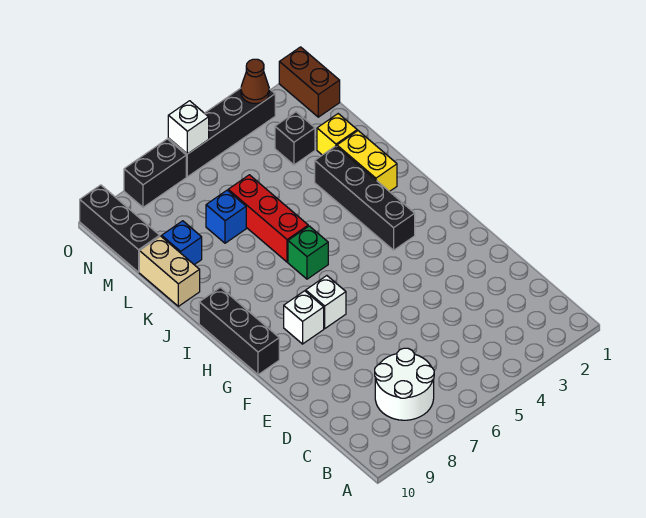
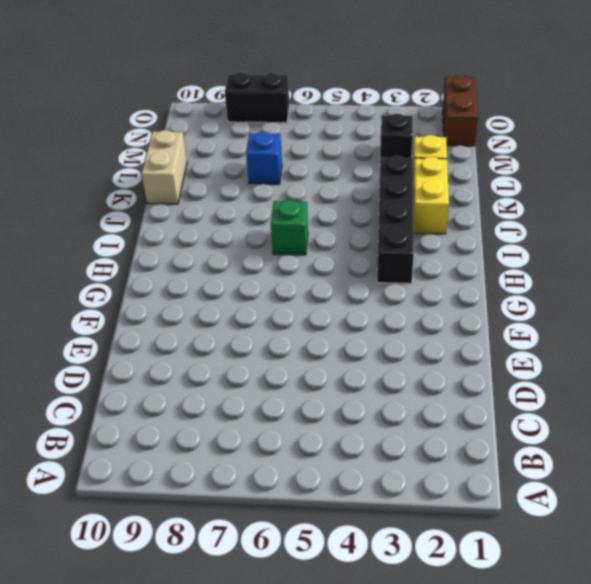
none -> white 2x2 round brick [375,348,434,420]
none -> white 1x1 brick [306,276,346,328]
none -> white 1x1 brick [284,291,324,344]

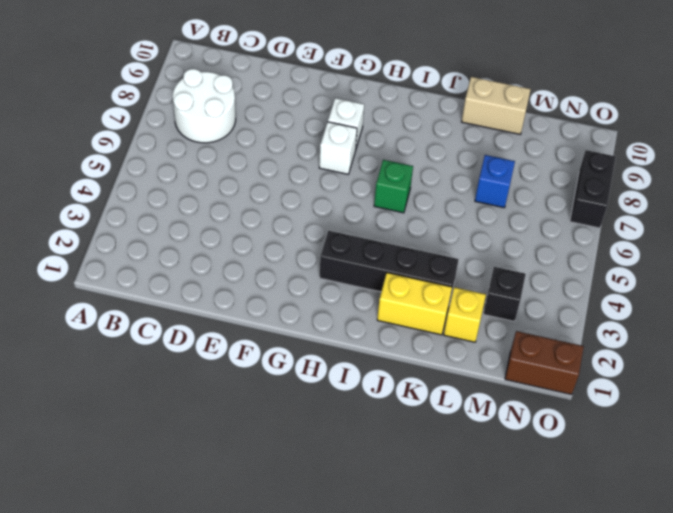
none -> black 1x3 brick [199,287,279,375]
none -> red 1x3 brick [228,175,308,262]
none -> blue 1x1 brick [162,221,202,265]

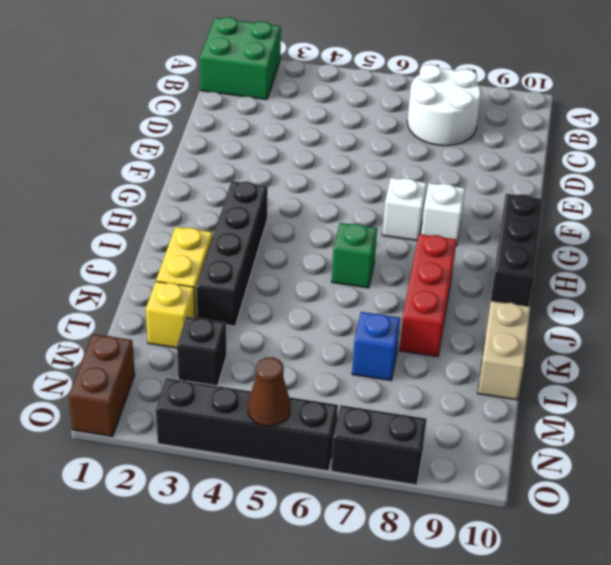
green 2x2 brick [200,17,281,100] -> none
red 1x3 brick [399,234,456,357] -> red 1x3 brick moved to [228,175,308,262]
brown 1x1 cone [248,357,291,426] -> brown 1x1 cone moved to [241,59,269,104]
none -> blue 1x1 brick [162,221,202,265]
none -> black 1x3 brick [80,185,160,272]
none -> white 1x1 brick [168,101,209,154]

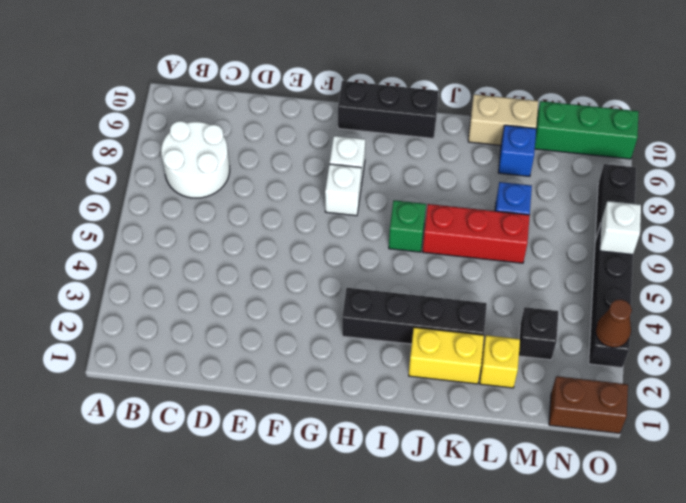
green 1x3 brick [535,101,639,159] -> black 1x3 brick [80,185,160,272]

